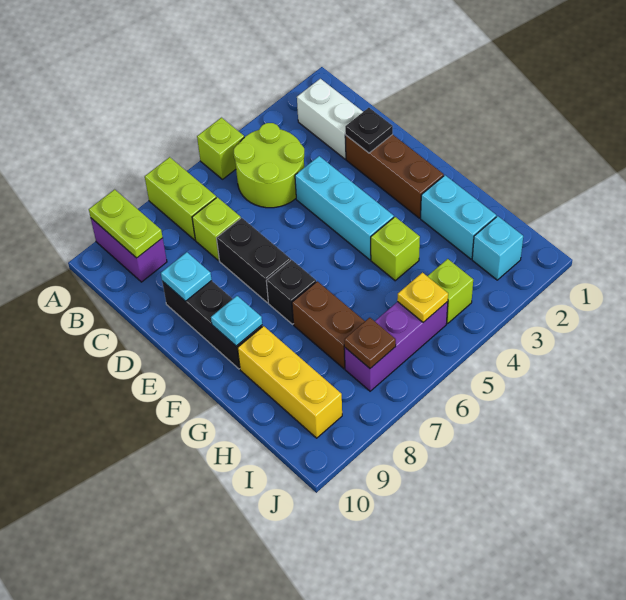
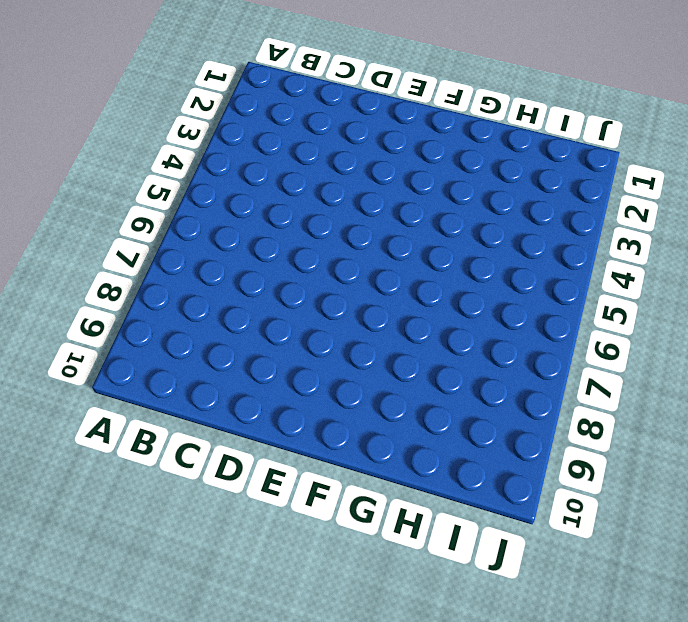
none -> lime 1x1 brick [197,118,244,179]
none -> lime 1x2 brick [145,157,216,240]
none -> purple 1x2 brick [91,218,167,282]

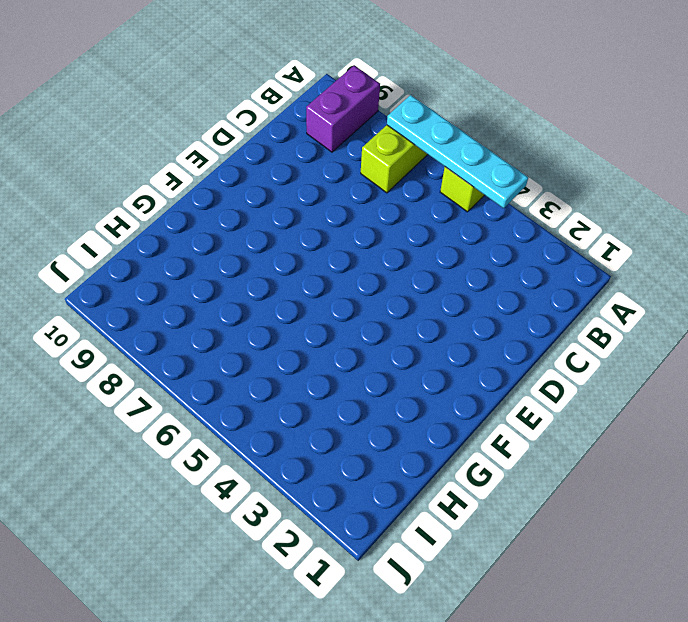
cyan 1x4 plate [387,95,528,208] -> none
none -> white 1x2 brick [297,79,363,159]
none -> lime 2x2 round brick [234,123,304,208]
none -> lime 1x1 brick [192,197,241,261]

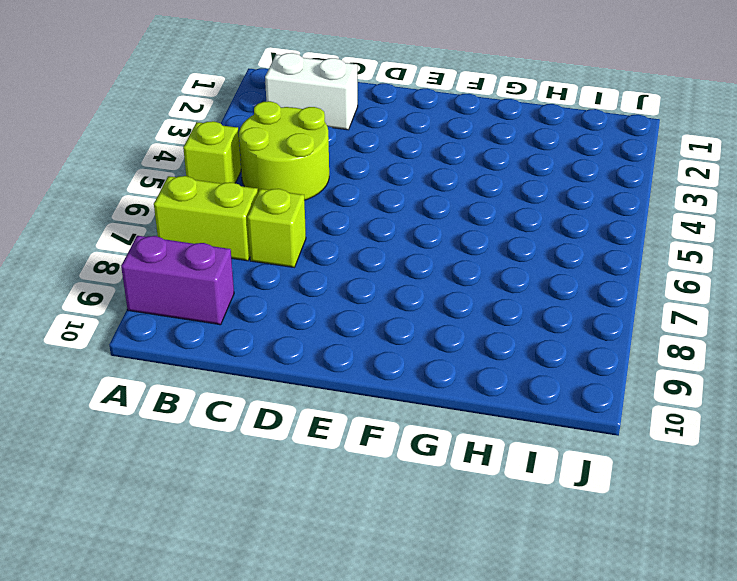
none -> brown 1x3 brick [345,134,444,218]
none -> cyan 1x3 brick [295,156,394,260]
none -> black 1x2 brick [217,218,291,303]

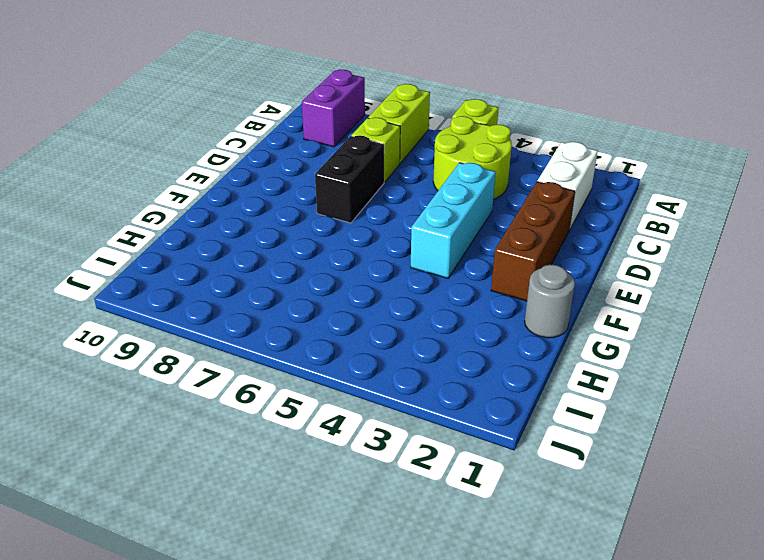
grey 1x1 round brick [525,264,575,338] -> none
none -> black 1x3 brick [162,281,263,369]
none -> black 1x1 brick [266,260,316,324]
none -> cyan 1x2 brick [421,175,496,259]

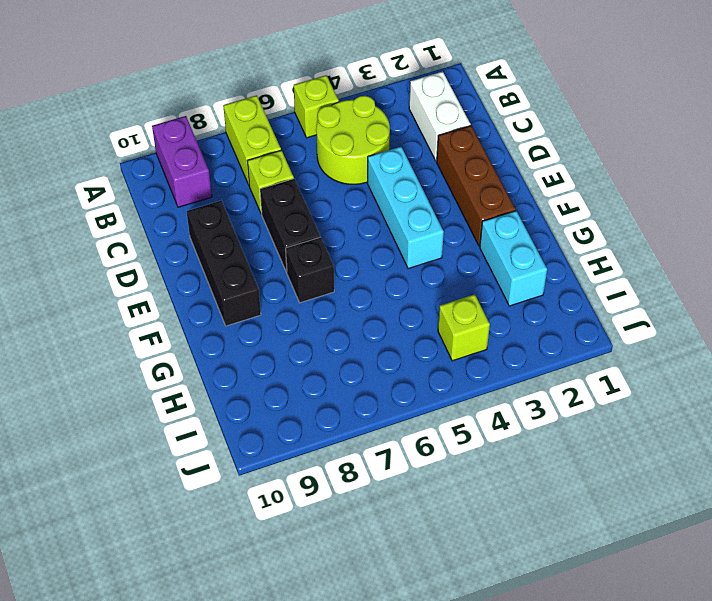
none -> lime 1x1 brick [371,217,420,281]
none -> brown 1x2 brick [292,281,365,369]
none -> yellow 1x3 brick [238,326,342,438]

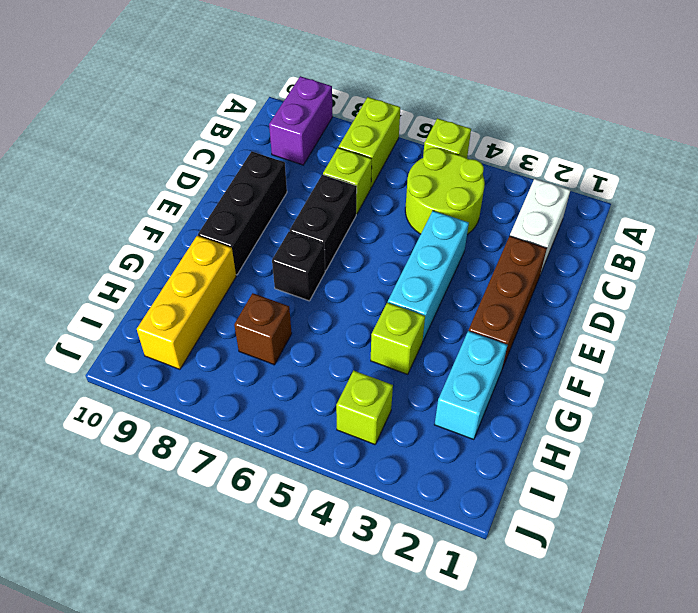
brown 1x1 brick [234,293,292,365] -> brown 1x2 brick [292,281,365,369]
none -> cyan 1x1 brick [472,216,523,280]
none -> purple 1x3 brick [344,302,448,391]
none -> lime 1x2 plate [89,189,163,258]

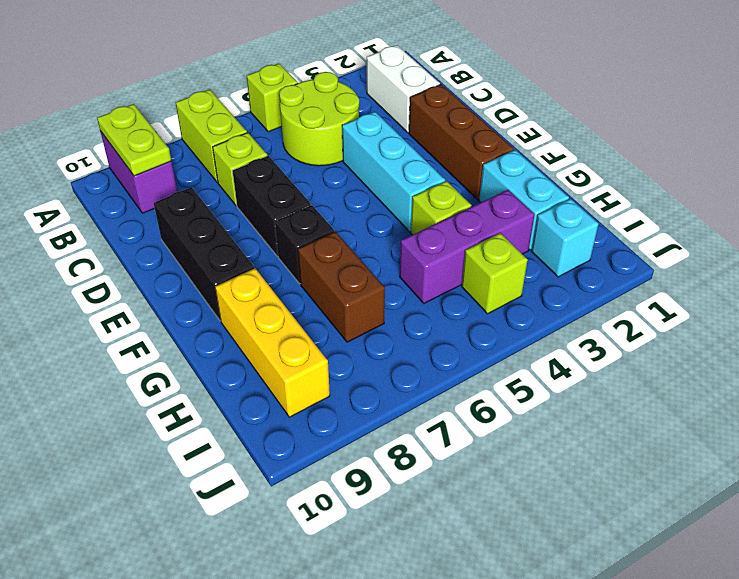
purple 1x3 brick [400,190,535,303] -> purple 1x3 brick moved to [344,302,448,391]
none -> black 1x1 plate [345,108,393,153]
none -> cyan 1x1 plate [161,252,212,301]
none -> cyan 1x1 plate [211,296,262,346]

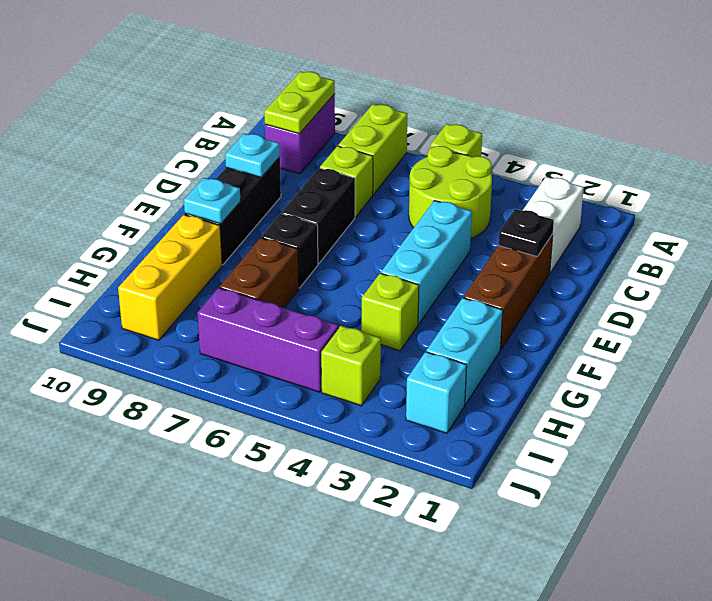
none -> yellow 1x1 plate [397,273,448,322]
none -> brown 1x1 plate [344,318,396,368]

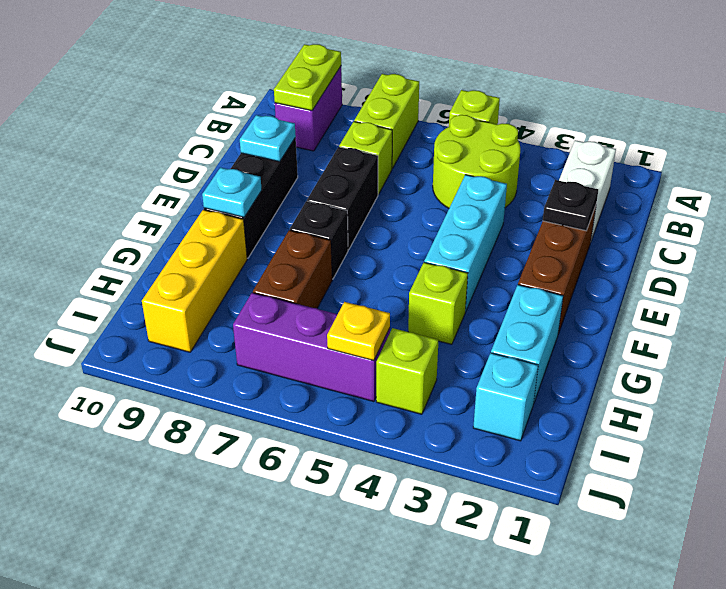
none -> brown 1x1 plate [344,318,396,368]

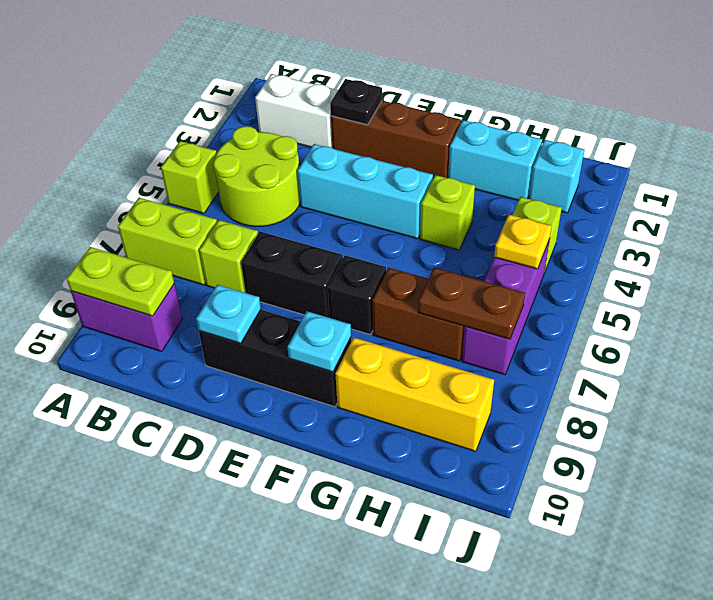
brown 1x2 plate [418,268,525,339] -> brown 1x1 plate [344,318,396,368]

